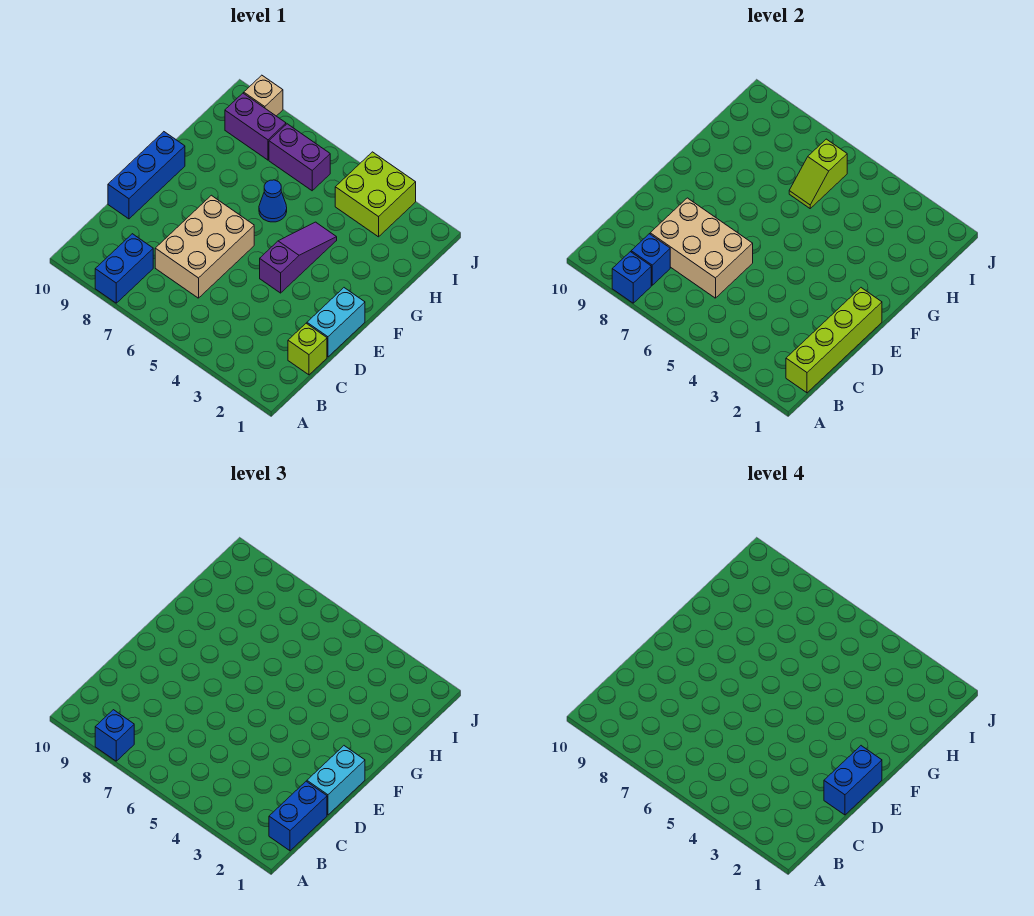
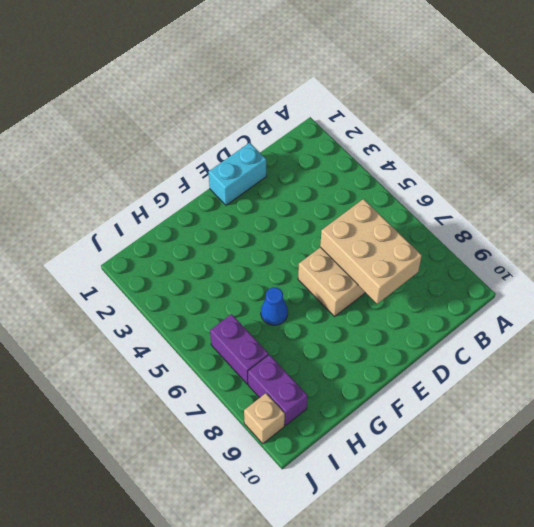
none -> blue 1x2 brick [95,234,153,303]
none -> lime 1x1 brick [288,323,327,375]
none -> blue 1x3 brick [108,132,185,219]

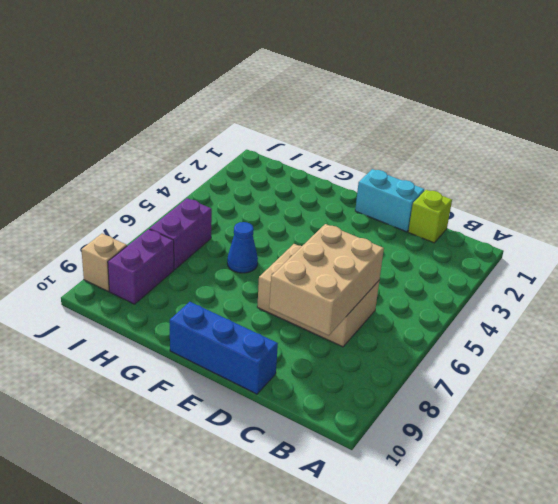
none -> blue 1x2 brick [95,234,153,303]
none -> purple 1x3 slope [260,222,337,293]
none -> lime 2x2 brick [335,152,416,237]

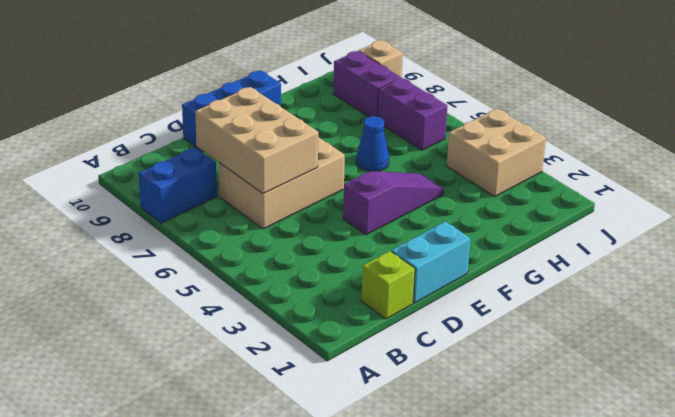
tan 2x2 brick [447,109,546,197] -> lime 2x2 brick [335,152,416,237]
none -> blue 1x1 brick [612,252,651,303]
none -> lime 1x4 brick [786,288,882,393]
none -> blue 1x1 brick [631,234,670,285]

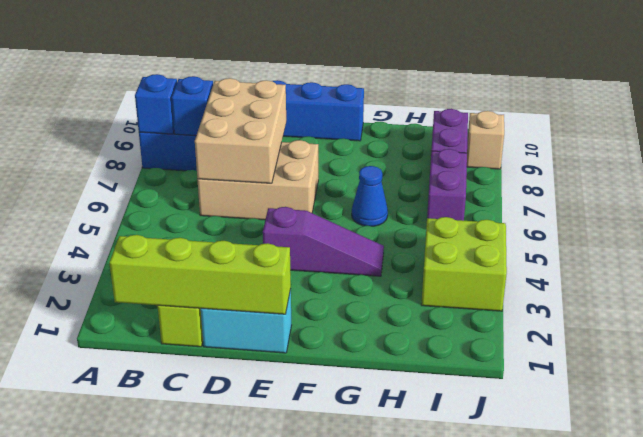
none -> lime 1x2 slope [789,139,847,208]
none -> blue 1x1 brick [95,710,134,761]
none -> blue 1x2 brick [269,781,327,851]

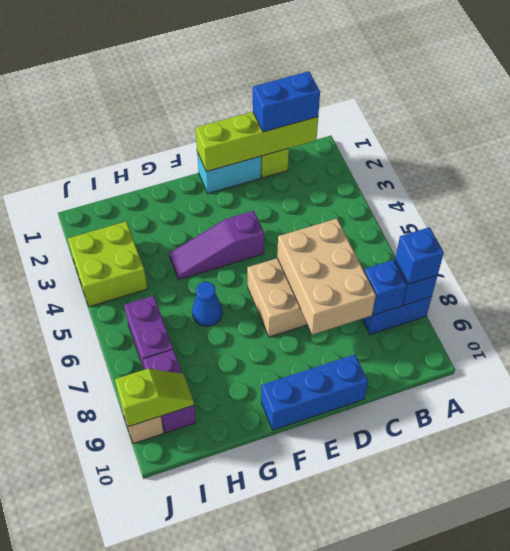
lime 1x2 slope [115,369,194,426] -> lime 1x2 slope moved to [789,139,847,208]
none -> cyan 1x2 brick [307,746,365,815]
none -> blue 1x2 brick [824,746,882,815]

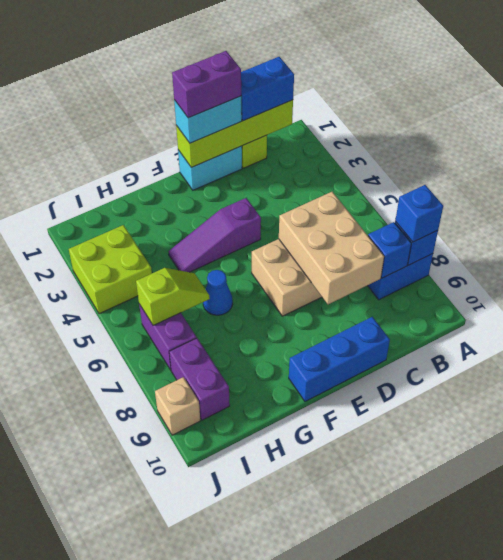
purple 1x2 brick [172,51,241,118] -> blue 1x2 brick [824,746,882,815]

